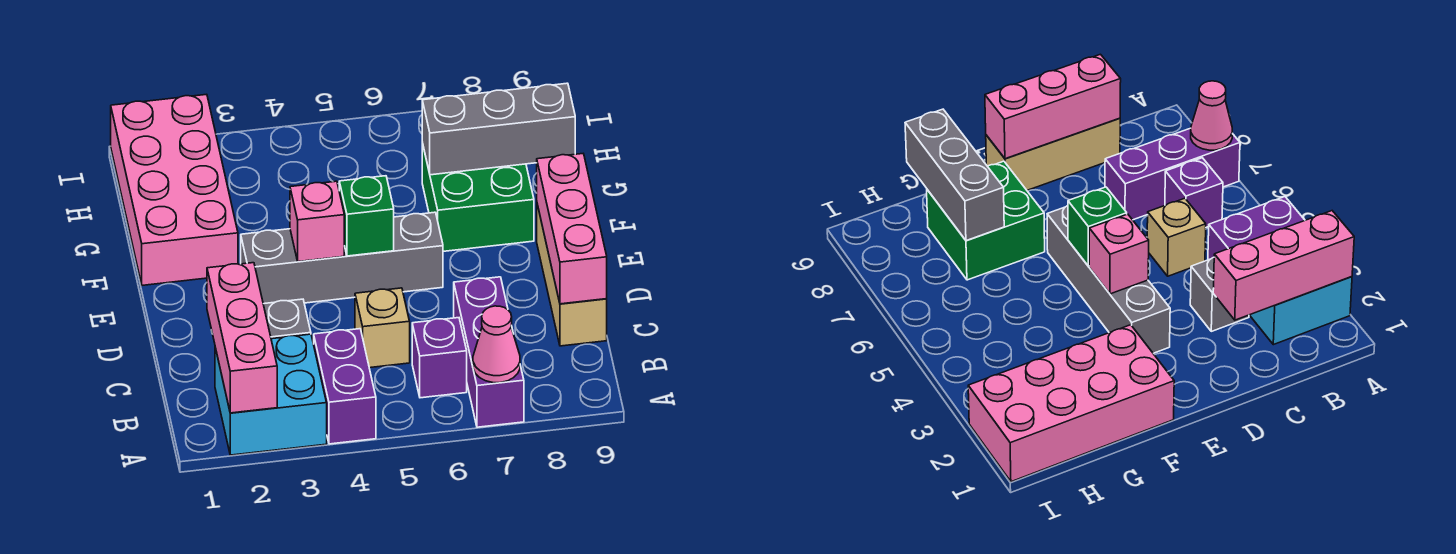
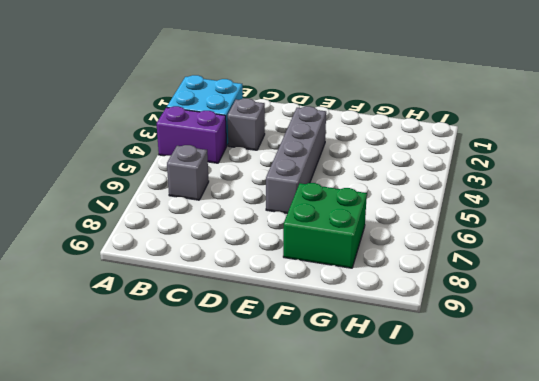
grey 1x1 brick [167,145,209,200] -> purple 1x1 brick [412,318,467,398]
none -> purple 1x3 brick [454,277,524,427]
none -> tan 1x1 brick [355,288,410,368]
none -> tan 1x3 brick [537,204,607,346]

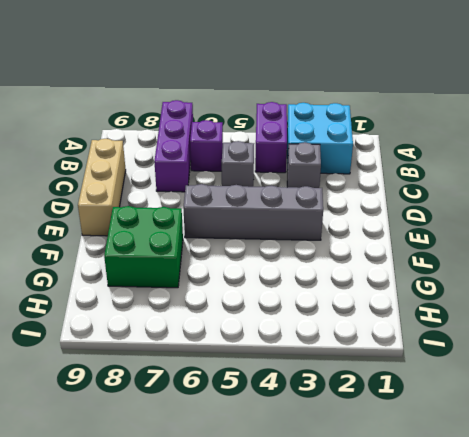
grey 1x1 brick [222,141,254,187] -> tan 1x1 brick [355,288,410,368]
none -> pink 2x4 brick [111,94,238,285]
none -> pink 1x3 brick [207,263,277,413]
none -> pink 1x1 cone [473,306,520,383]

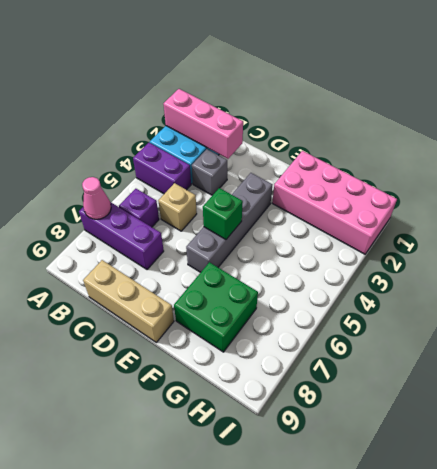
none -> pink 1x3 brick [537,154,607,304]
none -> pink 1x1 brick [290,181,344,262]
none -> grey 1x3 brick [422,83,575,175]

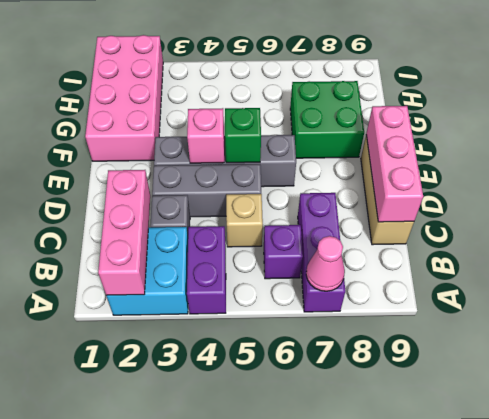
grey 1x3 brick [152,164,261,217] -> grey 1x3 brick moved to [422,83,575,175]

